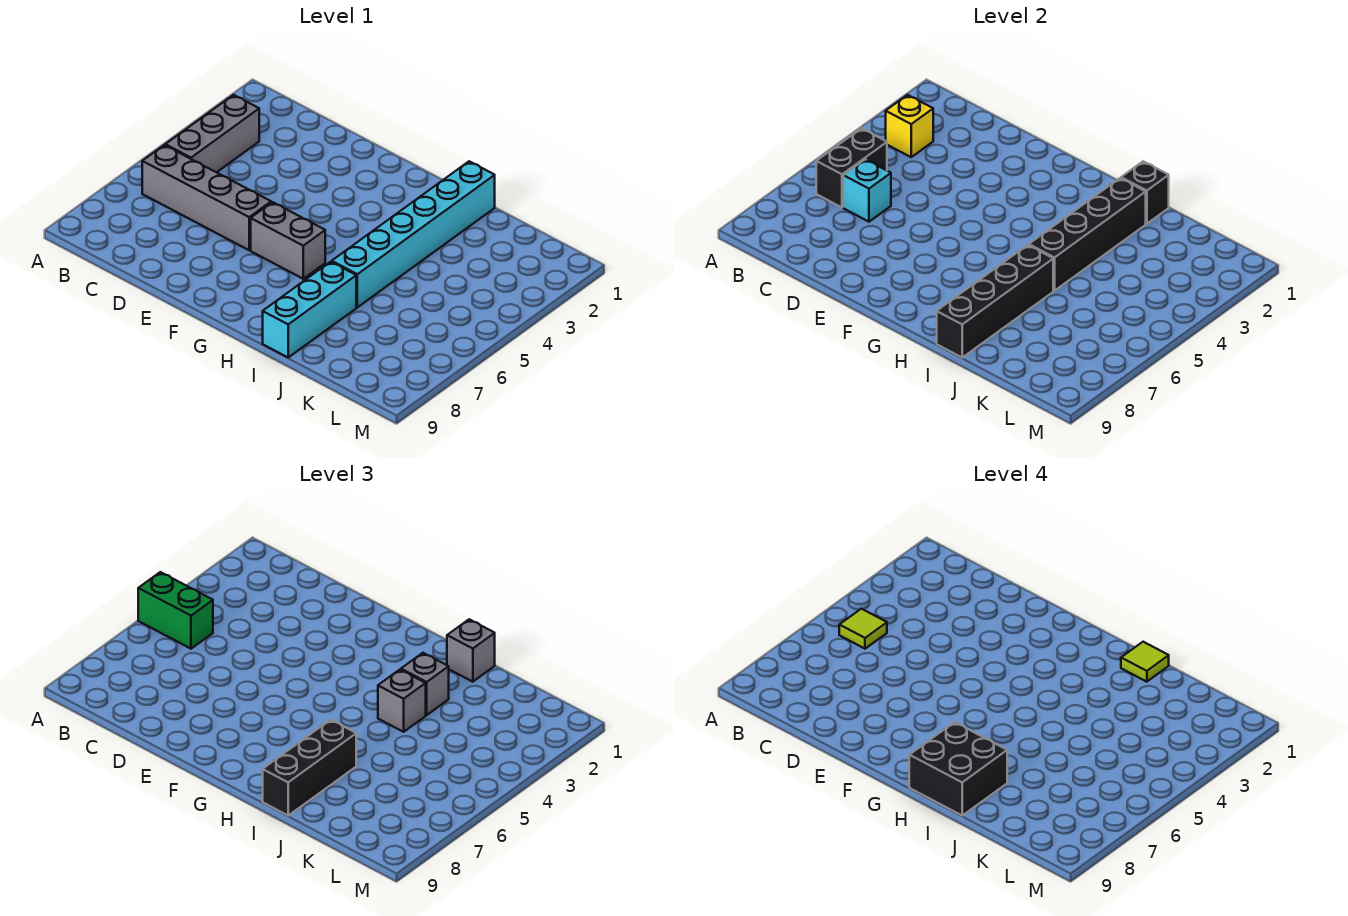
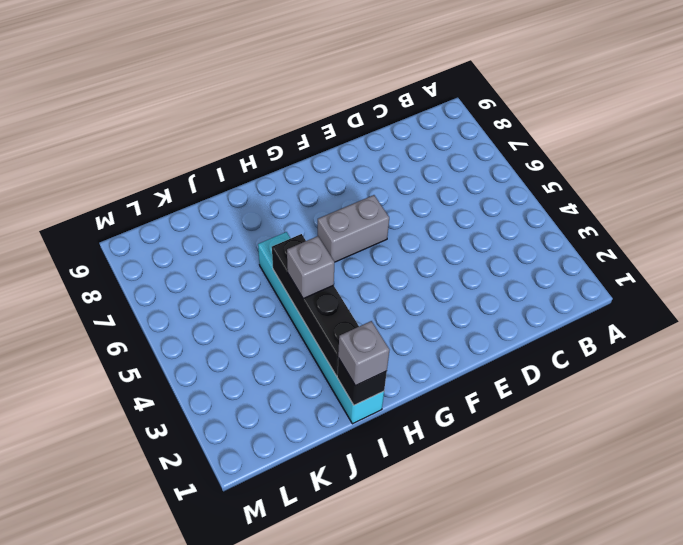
none -> grey 1x3 brick [165,95,259,172]
none -> grey 1x4 brick [142,145,271,250]
none -> cyan 1x3 brick [263,262,356,357]

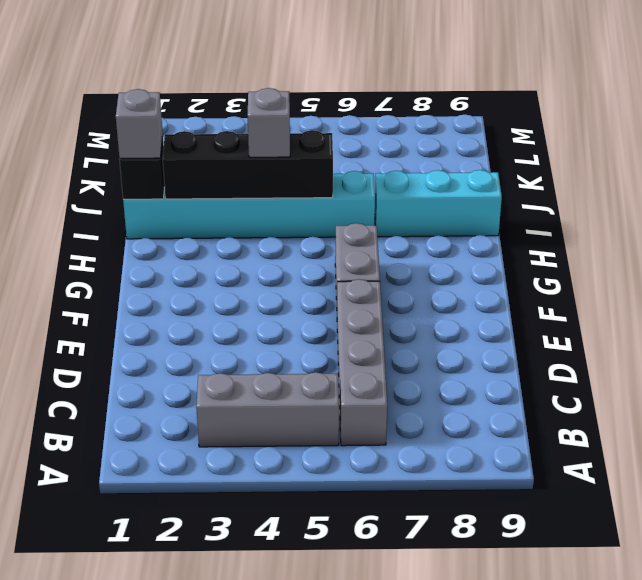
none -> yellow 1x1 brick [886,95,933,157]
none -> black 1x2 brick [816,128,887,207]
none -> cyan 1x1 brick [843,159,891,222]

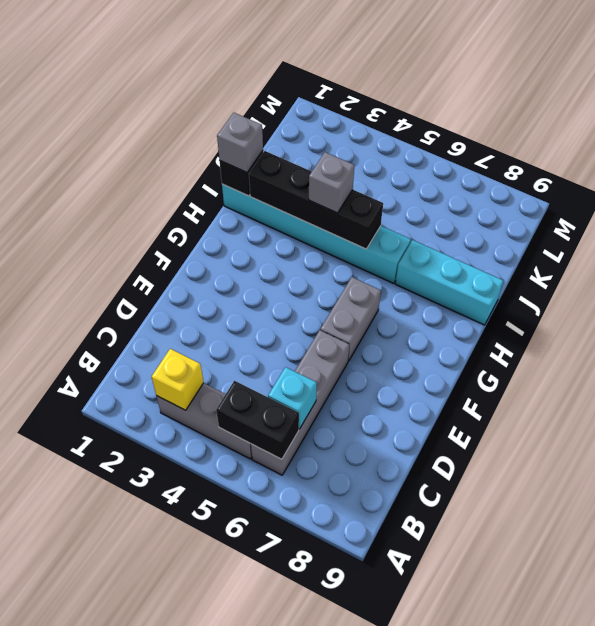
none -> black 1x4 brick [937,245,1053,357]
none -> green 1x2 brick [138,572,213,649]
none -> grey 1x1 brick [401,653,449,715]

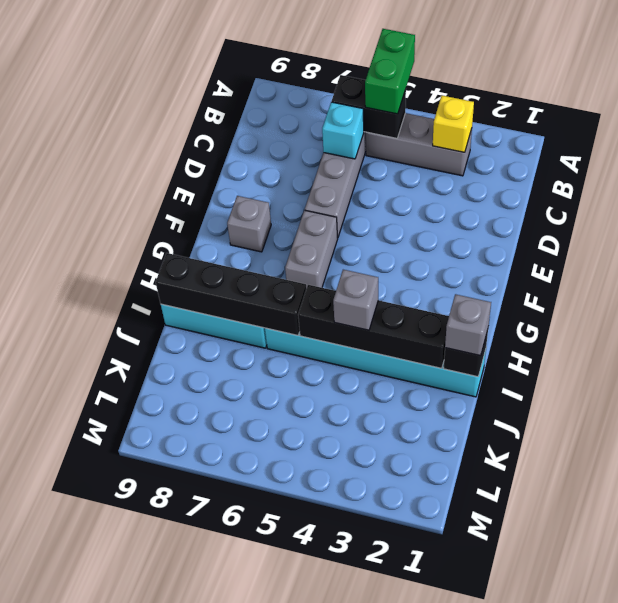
grey 1x1 brick [227,196,271,252] -> grey 1x1 brick moved to [401,653,449,715]
none -> black 1x3 brick [263,720,356,815]
none -> lime 1x1 tile [839,609,887,649]
none -> black 2x2 brick [909,722,1007,815]

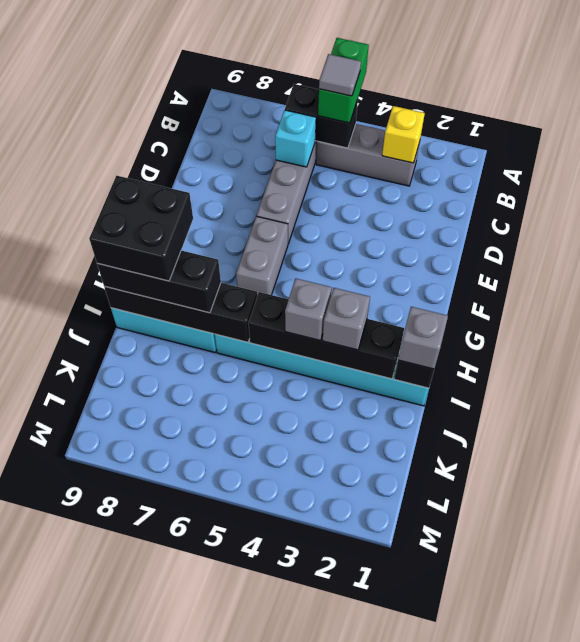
grey 1x1 tile [319,54,361,96] -> lime 1x1 tile [839,609,887,649]
none -> lime 1x1 tile [1121,642,1169,682]

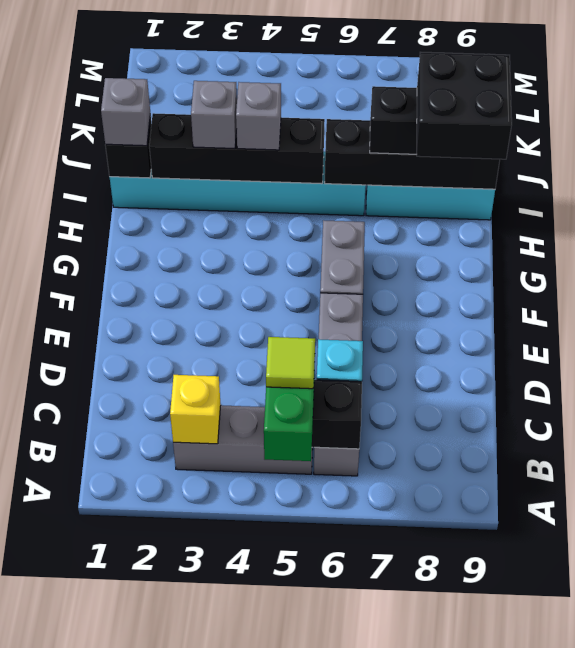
none -> lime 1x1 tile [1121,642,1169,682]

